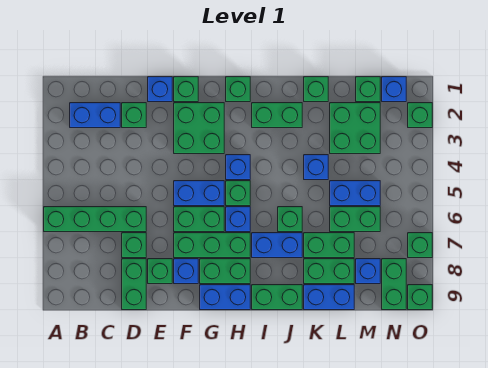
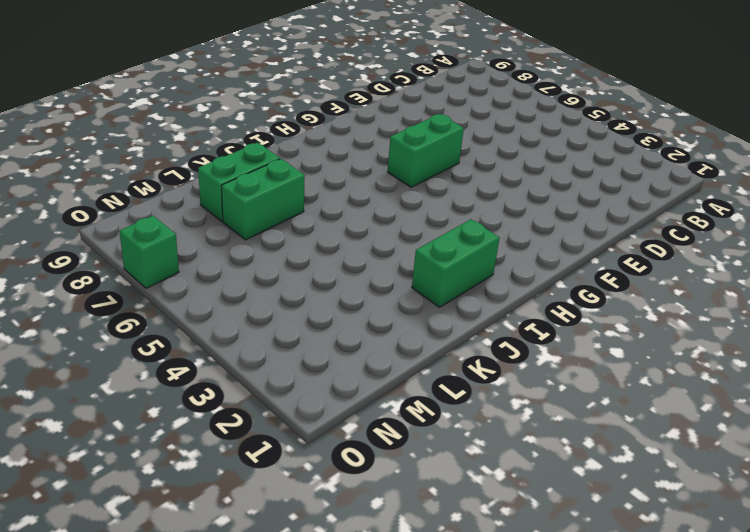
none -> green 1x4 brick [44,207,146,232]
none -> blue 1x2 brick [70,103,120,128]
none -> green 1x1 brick [122,103,146,128]
none -> green 1x1 brick [122,233,146,258]

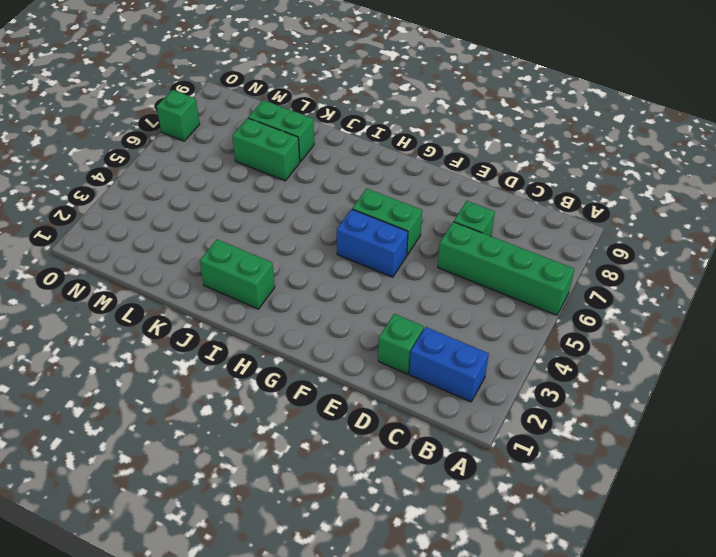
none -> green 1x2 brick [122,259,146,310]
none -> blue 1x1 brick [148,77,172,102]
none -> green 1x1 brick [148,259,172,284]
none -> green 1x1 brick [174,77,198,102]

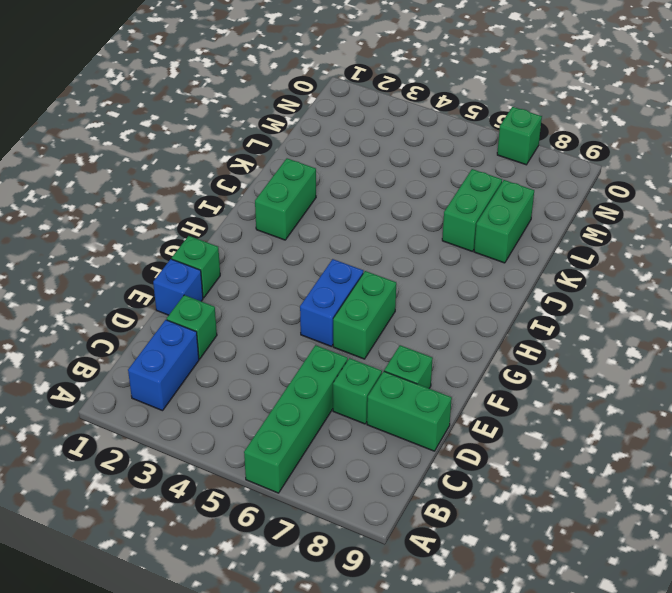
none -> green 2x2 brick [174,103,224,154]
none -> green 1x3 brick [174,233,250,258]
none -> blue 1x1 brick [174,259,198,284]
none -> green 1x2 brick [200,259,250,284]

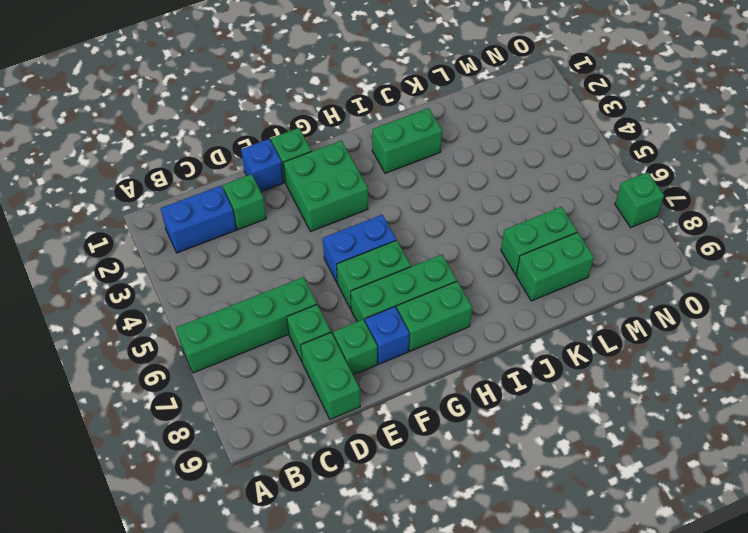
none -> blue 1x2 brick [200,285,250,310]
none -> green 1x1 brick [226,77,250,102]
none -> blue 1x1 brick [226,155,250,180]
none -> green 1x1 brick [226,181,250,206]

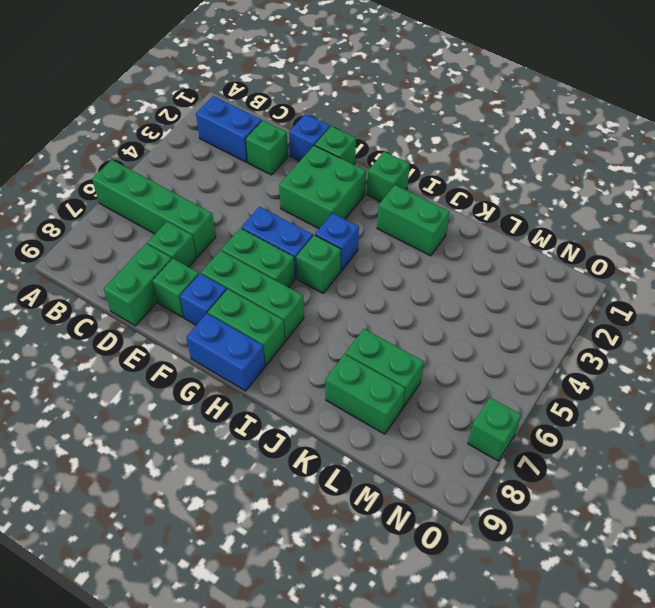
none -> blue 1x1 brick [226,207,250,232]
none -> blue 1x2 brick [252,233,302,258]
none -> green 1x2 brick [252,285,302,310]
none -> green 1x1 brick [278,207,302,232]

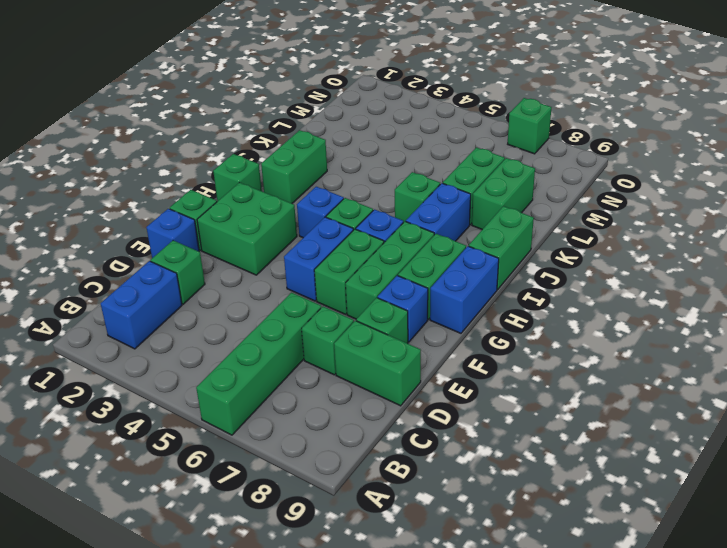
none -> green 1x1 brick [304,77,328,102]
none -> blue 1x1 brick [304,155,328,180]
none -> blue 1x2 brick [304,285,354,310]
none -> green 2x2 brick [330,103,380,154]

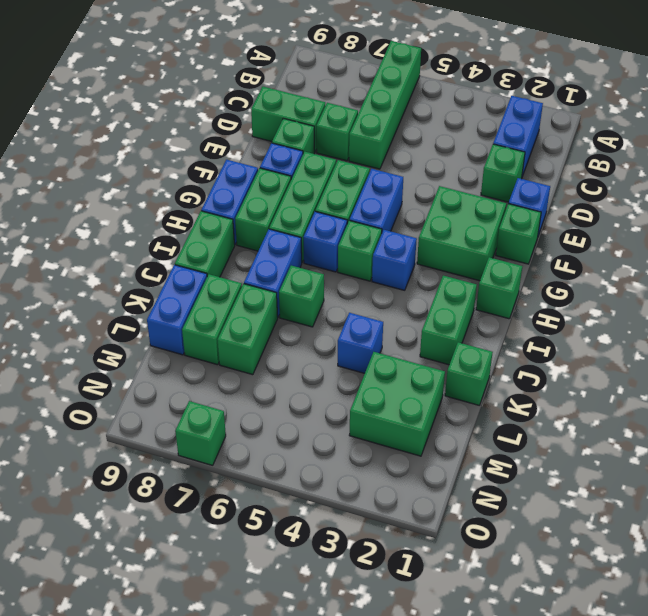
none -> blue 1x2 brick [330,181,380,206]
none -> green 1x2 brick [330,207,380,232]
none -> green 1x1 brick [356,77,380,102]
none -> blue 1x1 brick [356,259,380,284]

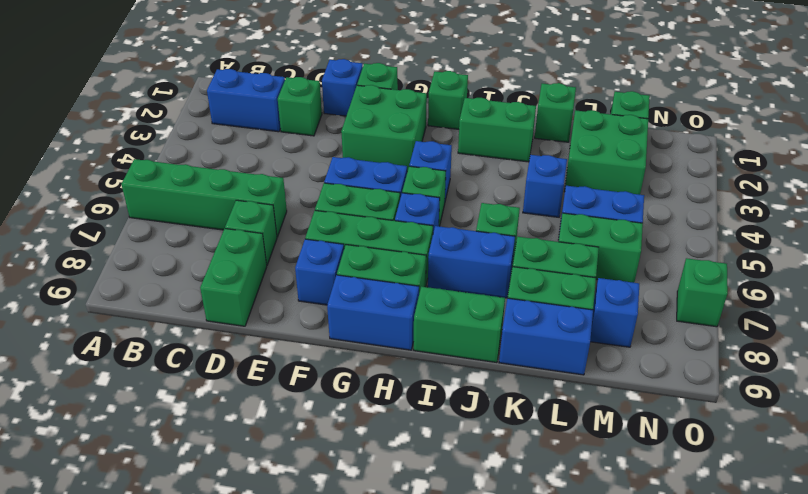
none -> green 1x1 brick [148,259,172,284]
none -> blue 1x1 brick [382,77,406,102]
none -> green 1x2 brick [382,259,406,310]
none -> green 1x1 brick [408,103,432,128]

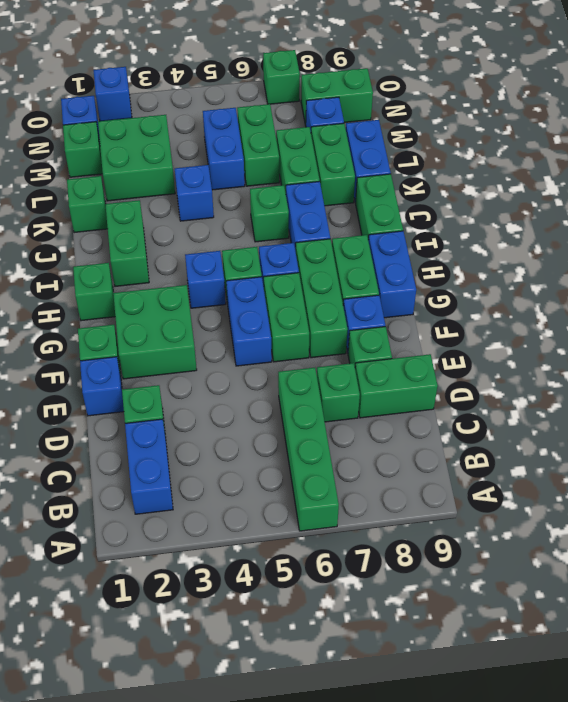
blue 1x1 brick [93,67,132,121] -> green 1x1 brick [408,103,432,128]
none -> green 1x1 brick [408,285,432,310]

